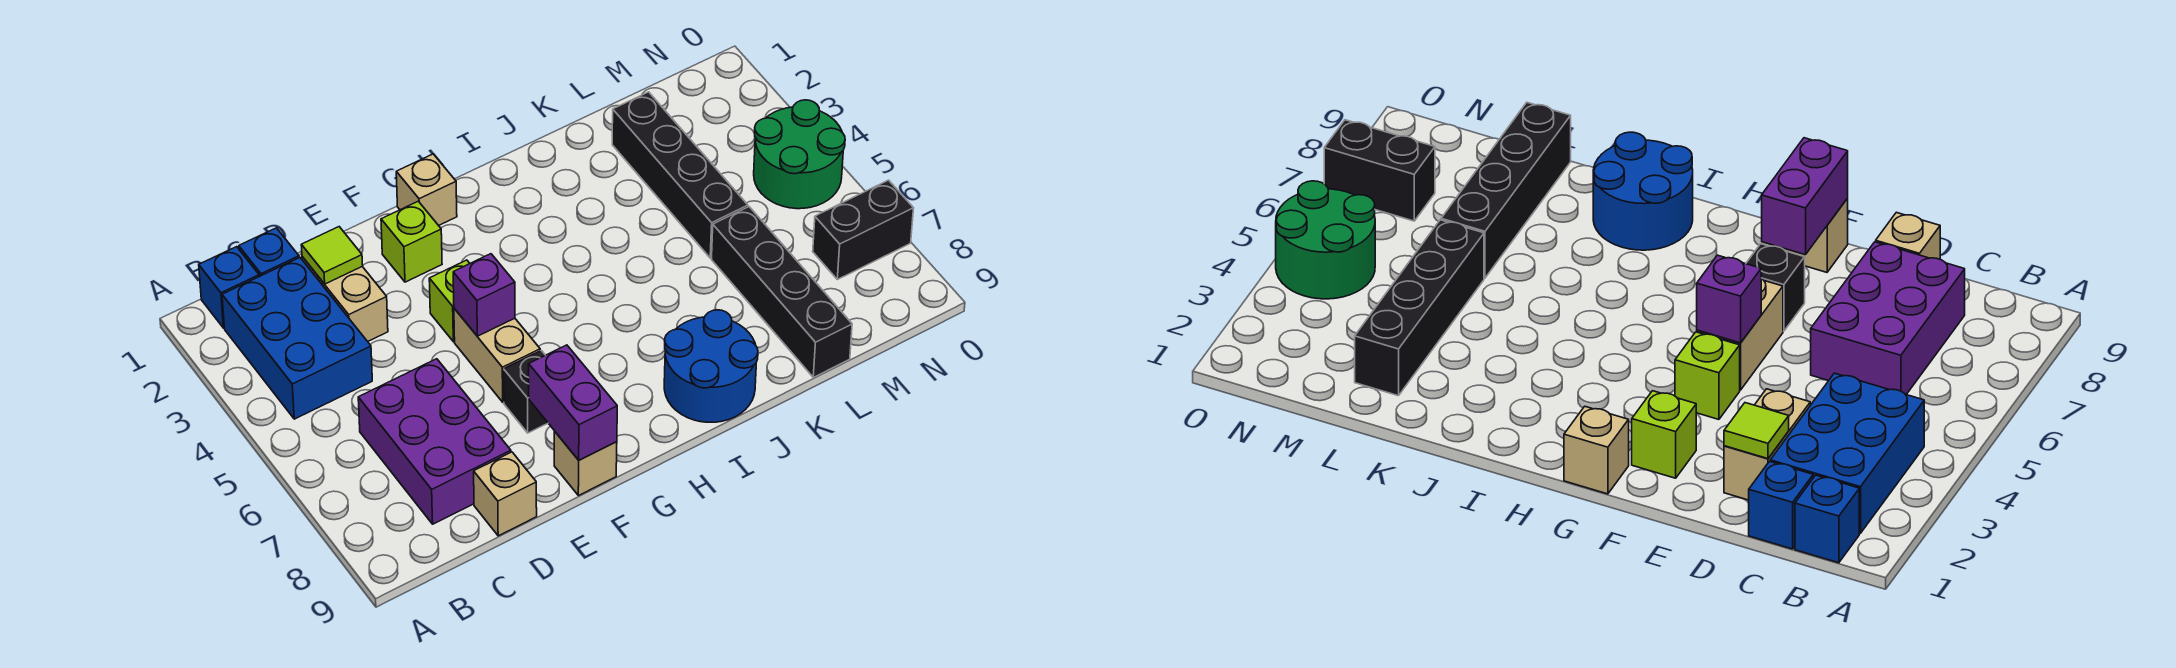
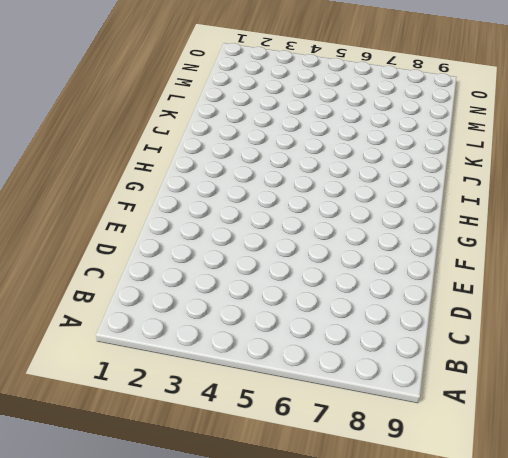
none -> blue 1x1 brick [199,247,259,328]
none -> blue 2x3 brick [222,258,372,419]
none -> blue 1x1 brick [239,228,299,276]

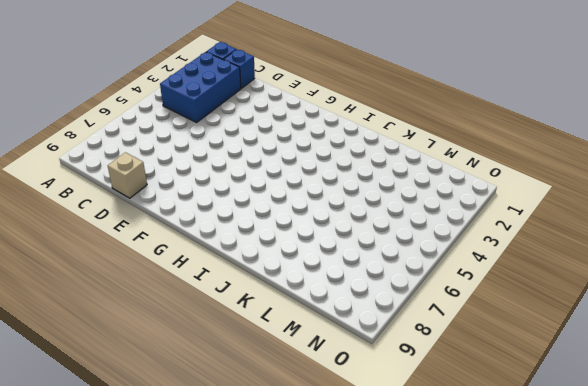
none -> purple 2x3 brick [358,359,511,524]
none -> tan 1x2 brick [302,257,388,342]
none -> lime 1x1 brick [381,201,442,282]

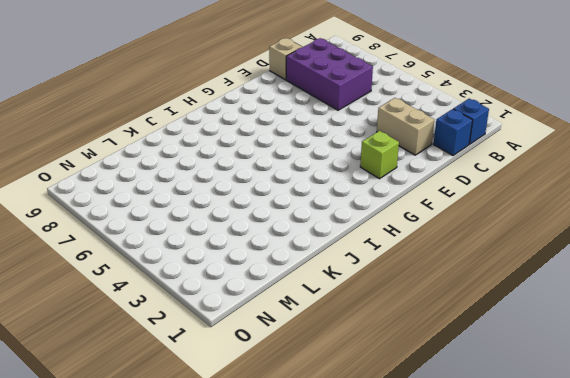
none -> blue 2x3 brick [222,258,372,419]
none -> lime 1x1 brick [429,260,470,342]
none -> tan 1x2 brick [454,308,540,402]

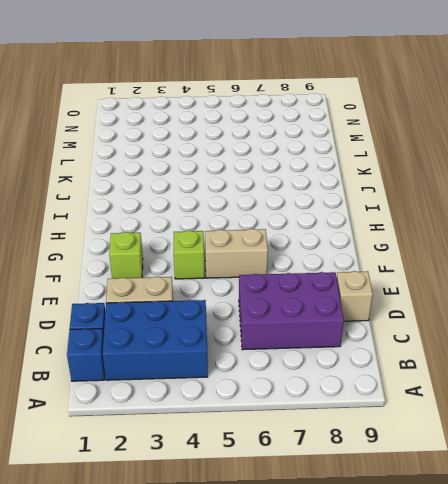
none -> black 1x1 brick [504,350,548,433]
none -> tan 1x1 brick [554,431,617,496]
none -> tan 1x1 brick [396,154,457,226]

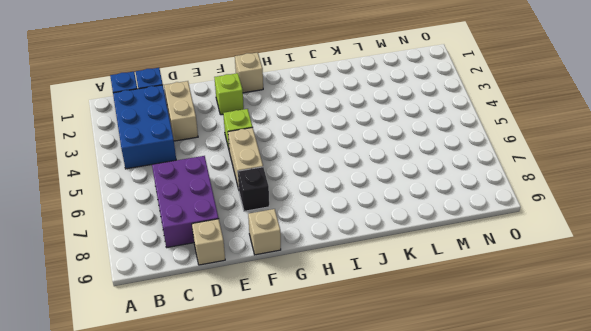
none -> blue 2x2 round brick [664,310,758,422]
none -> black 1x4 brick [612,92,748,258]
none -> black 1x4 brick [712,207,852,377]

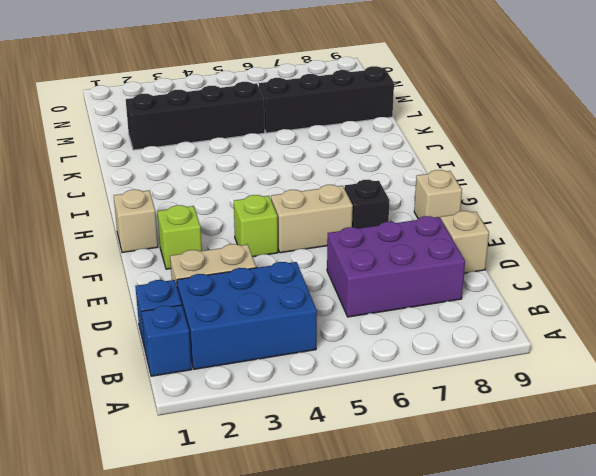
none -> blue 2x2 round brick [664,310,758,422]
none -> green 2x2 round brick [754,100,845,209]
none -> black 1x2 brick [813,180,914,279]

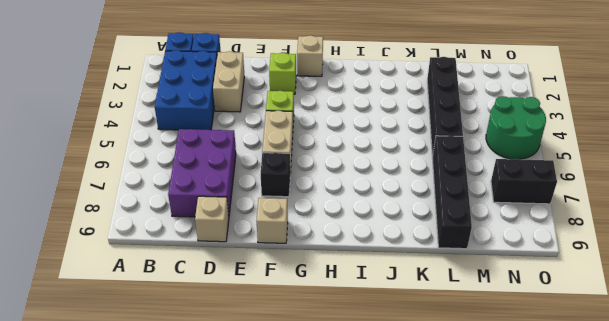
none -> blue 2x2 round brick [664,310,758,422]
none -> lime 1x1 tile [301,227,363,284]
none -> purple 1x1 brick [453,254,515,336]

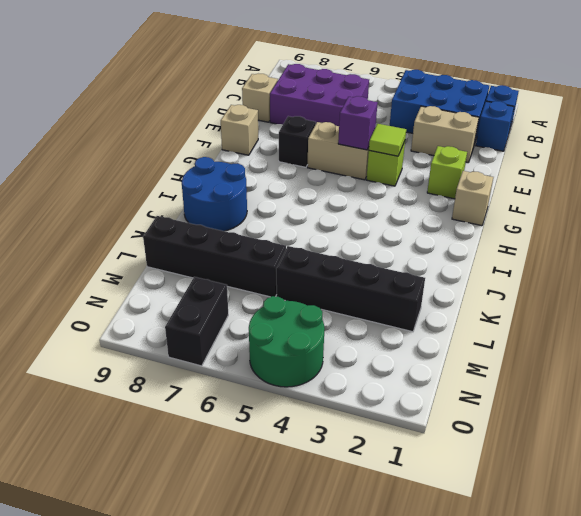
lime 1x1 tile [369,124,406,156] -> lime 1x1 tile moved to [301,227,363,284]
none -> purple 1x2 brick [529,345,617,460]

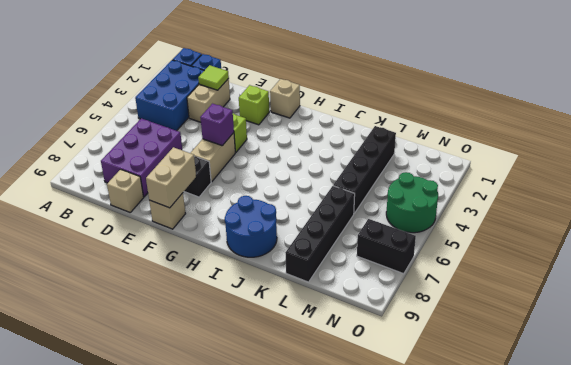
tan 1x2 brick [146,147,196,208] -> purple 1x2 brick [529,345,617,460]

